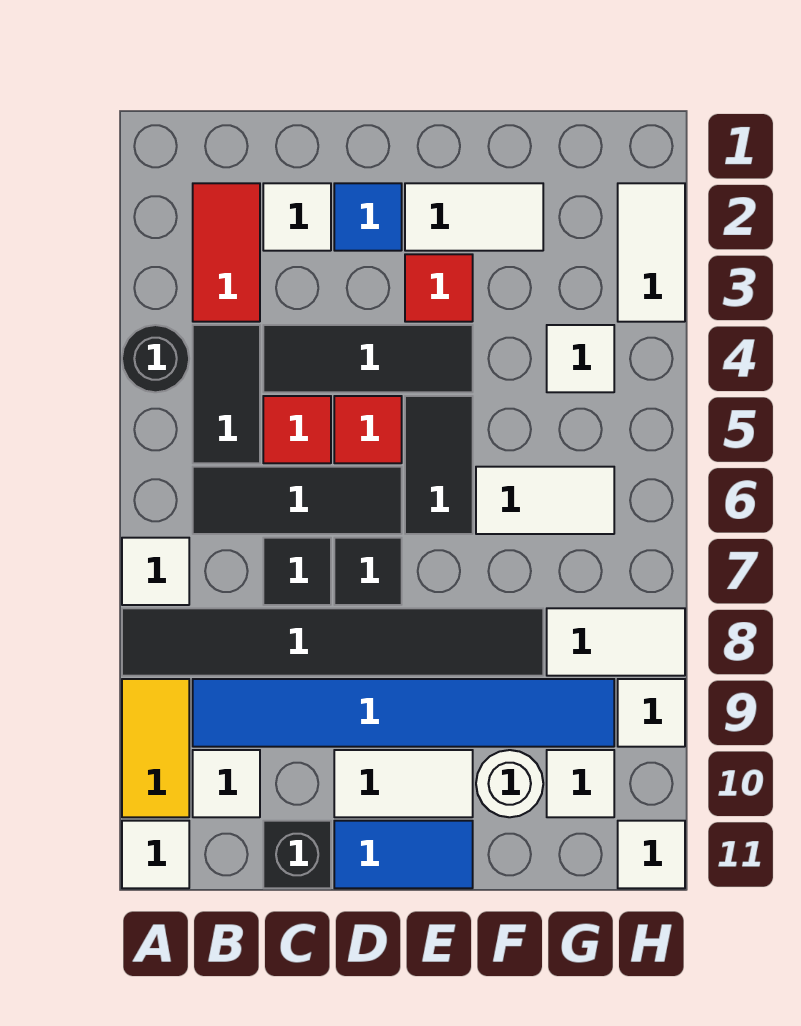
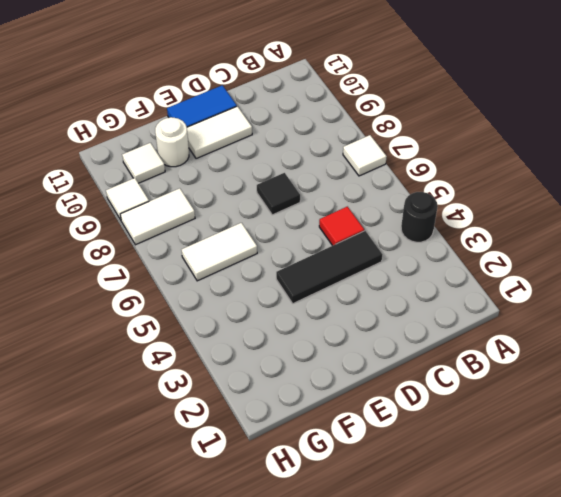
none -> black 1x6 tile [122,608,543,676]
none -> yellow 1x2 tile [122,679,189,817]
none -> white 1x1 tile [122,821,189,888]
none -> red 1x2 tile [193,183,260,322]

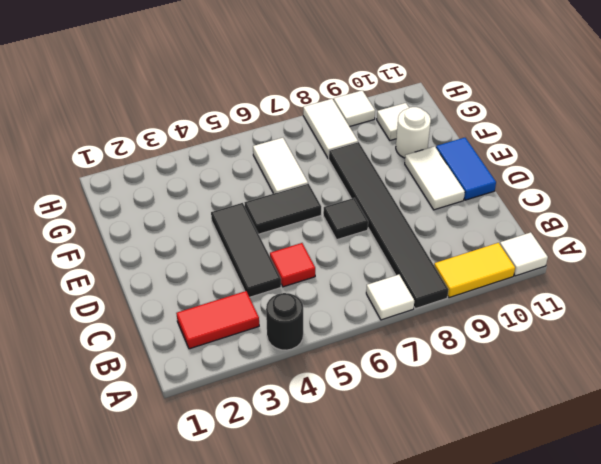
none -> black 1x2 tile [193,325,260,463]
none -> black 1x3 tile [193,467,402,534]
none -> blue 1x6 tile [193,679,614,747]
none -> white 1x1 tile [193,750,260,817]

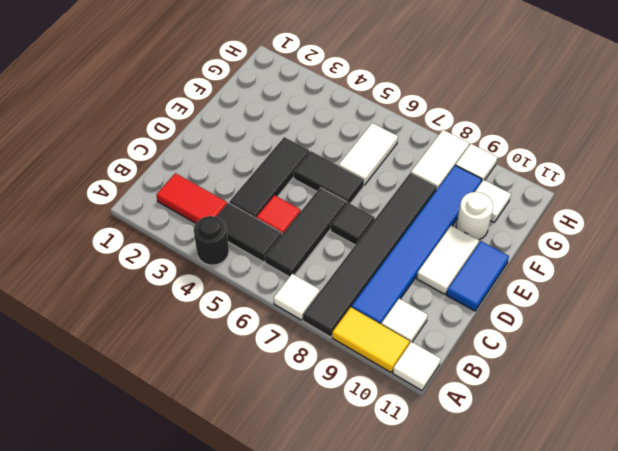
none -> white 1x1 tile [263,183,331,251]
none -> black 1x1 tile [263,538,331,605]
none -> black 1x1 brick [263,821,331,888]
none -> blue 1x1 tile [334,183,402,251]

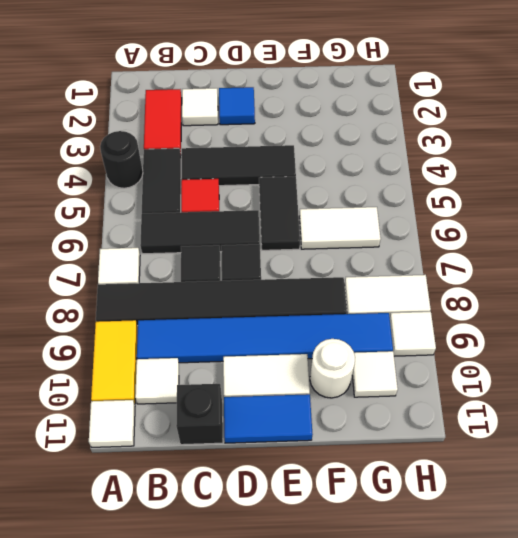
none -> red 1x1 tile [334,396,402,463]
none -> white 1x2 tile [405,183,543,251]
none -> red 1x1 tile [405,254,473,322]
none -> white 1x1 tile [547,325,614,392]

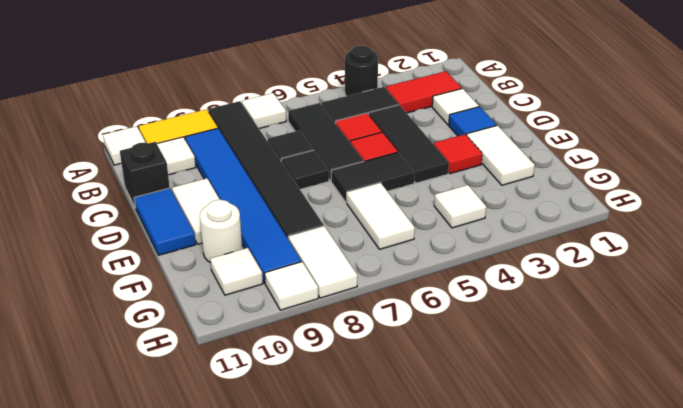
none -> white 1x2 tile [618,183,685,322]
none -> white 1x1 tile [618,821,685,888]

